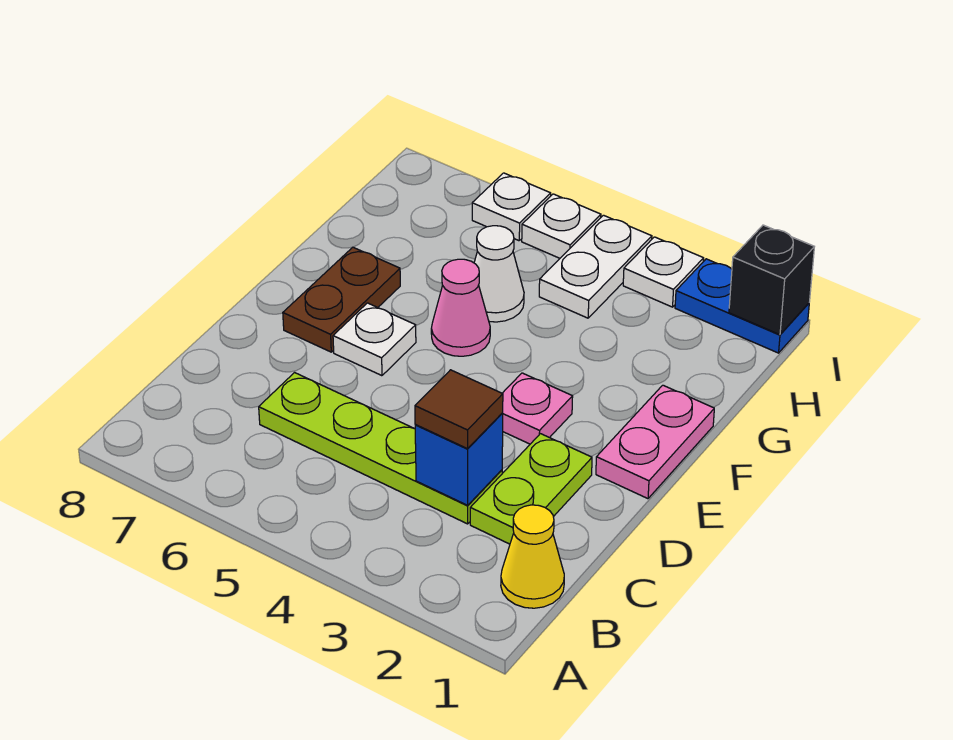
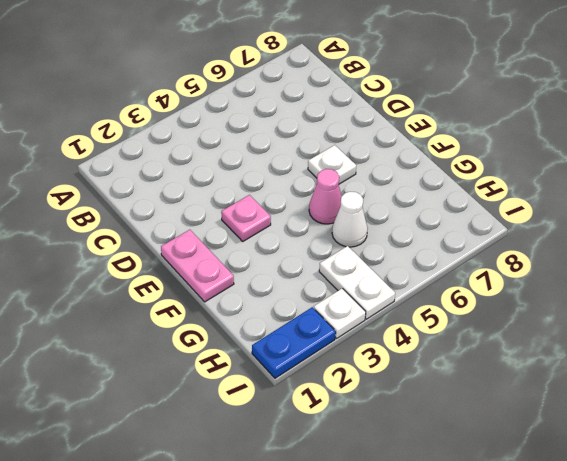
none -> yellow 1x1 cone [501,505,564,608]
none -> lime 1x2 plate [470,434,592,544]
none -> lime 1x4 plate [259,373,502,524]

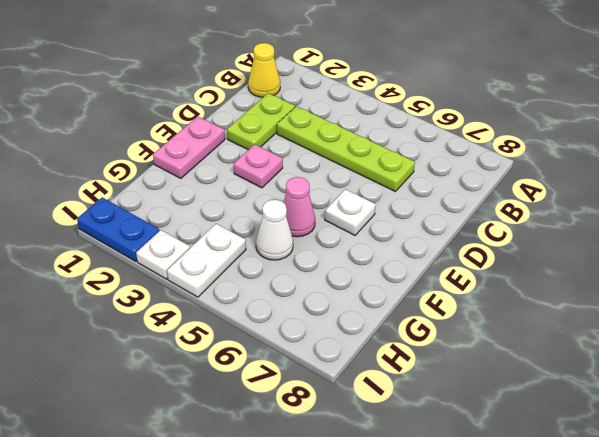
none -> brown 1x2 plate [283,247,400,352]
none -> white 1x1 plate [522,194,601,258]
none -> white 1x1 plate [472,173,551,241]

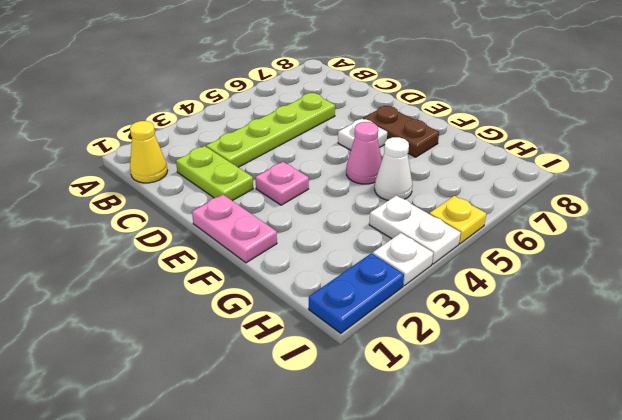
yellow 1x1 plate [430,196,486,244] -> white 1x1 plate [522,194,601,258]
none -> white 1x1 plate [472,173,551,241]
none -> blue 1x1 brick [415,413,503,505]
none -> black 1x1 brick [729,225,814,335]

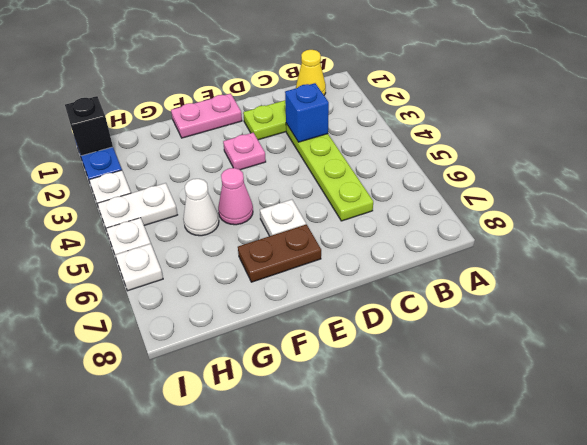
none -> brown 1x1 tile [415,370,503,449]

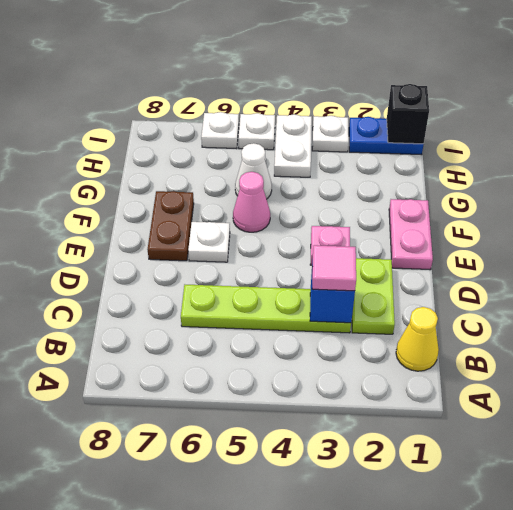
pink 1x1 tile [312,245,356,291] -> brown 1x1 tile [415,370,503,449]

